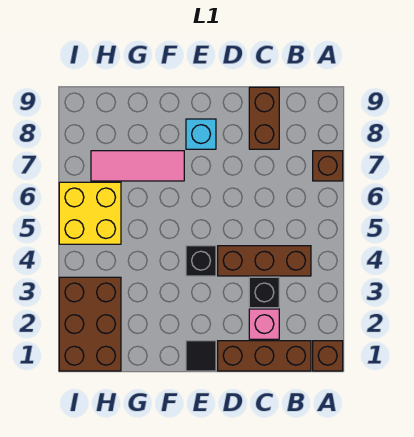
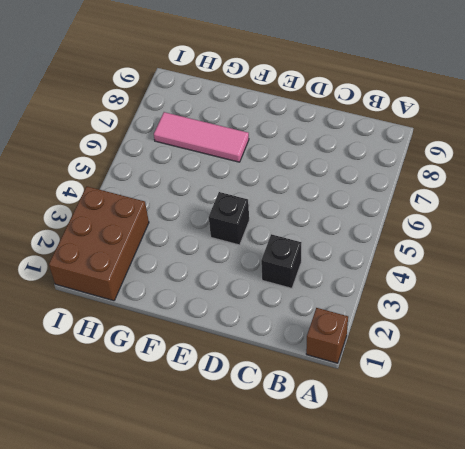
none -> brown 1x1 brick [313,151,343,181]
none -> brown 1x3 brick [218,341,311,371]
none -> brown 1x3 brick [218,246,311,276]

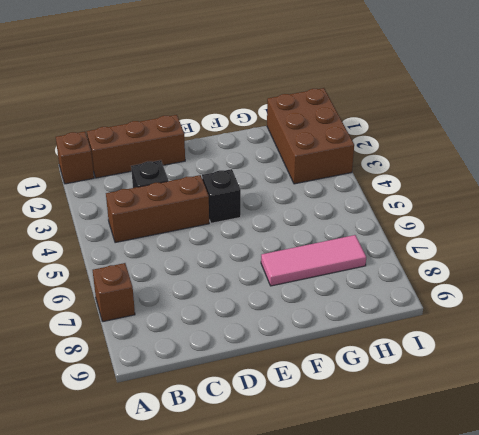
none -> pink 1x1 brick [249,309,279,339]
none -> brown 1x2 brick [249,87,279,149]
none -> black 1x1 tile [186,341,216,371]

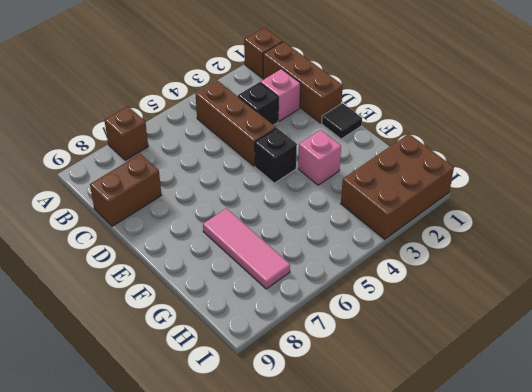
pink 1x1 brick [298,130,341,185] -> none
none -> cyan 1x1 brick [186,119,216,149]
none -> yellow 2x2 brick [59,182,121,244]

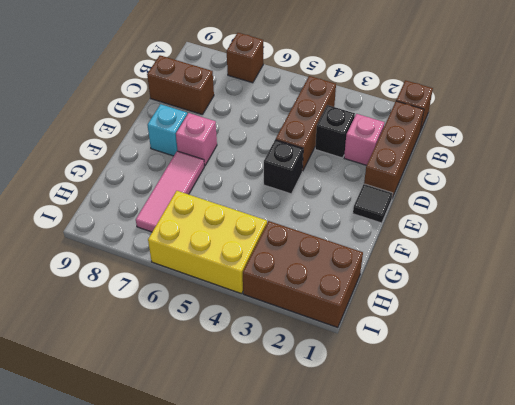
pink 1x1 brick [176,113,217,166] -> none
yellow 2x3 brick [148,191,267,294] -> yellow 2x2 brick [59,182,121,244]

